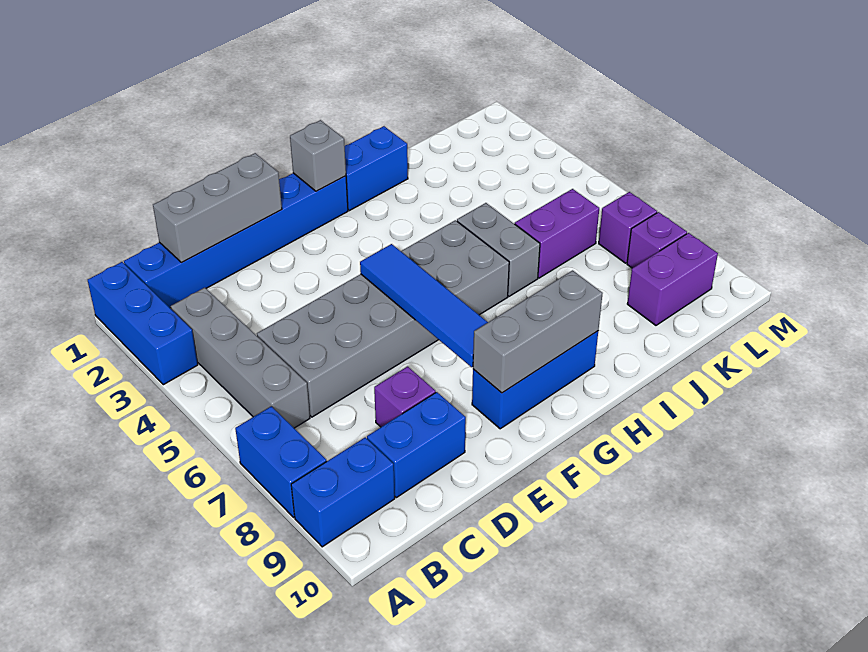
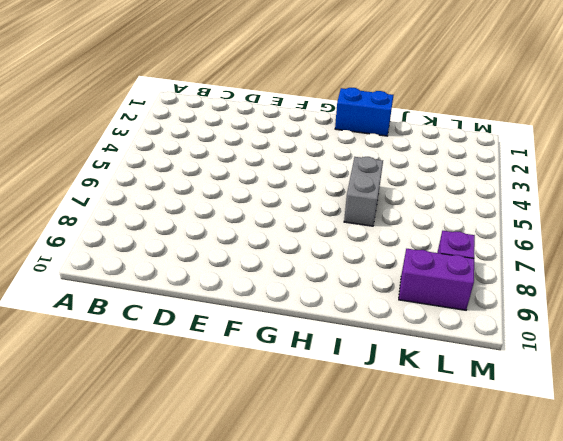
none -> blue 1x3 brick [88,262,198,385]
none -> blue 1x2 brick [235,406,327,517]
none -> blue 1x2 brick [291,437,395,547]

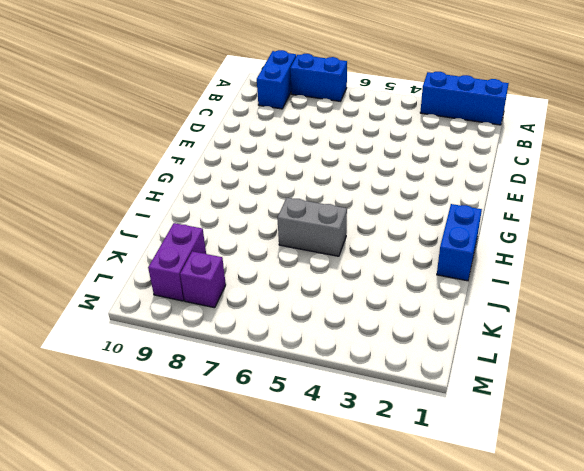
none -> blue 1x6 brick [124,173,348,308]
none -> grey 1x4 brick [171,288,310,428]
none -> grey 2x6 brick [257,220,509,417]

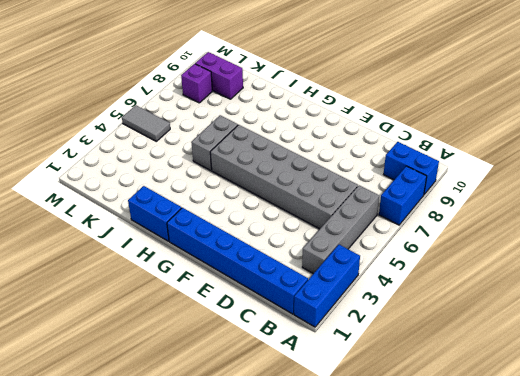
grey 1x2 tile [122,105,170,141] -> none
none -> blue 1x2 brick [367,392,466,498]
none -> purple 1x1 brick [374,366,436,427]
none -> blue 1x3 brick [472,331,598,429]

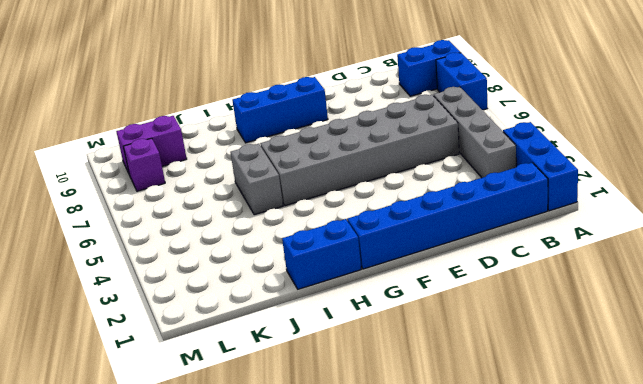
none -> blue 1x2 brick [367,392,466,498]
none -> purple 1x1 brick [374,366,436,427]
none -> purple 1x2 brick [515,189,599,278]

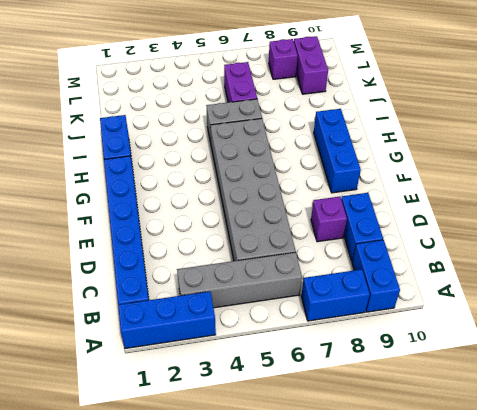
none -> purple 1x1 brick [599,192,657,263]
none -> grey 1x3 brick [153,153,282,262]
none -> blue 1x4 tile [360,244,488,367]

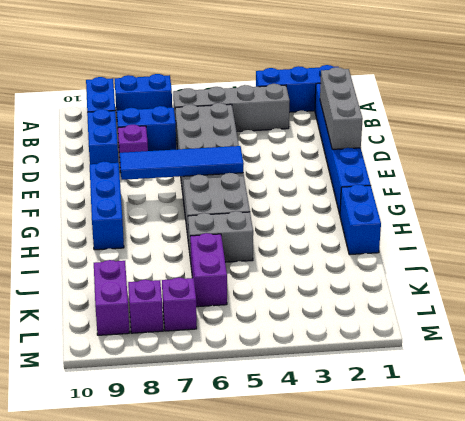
blue 1x2 brick [117,106,176,151] -> none
none -> grey 1x3 brick [473,270,603,393]
none -> grey 1x1 brick [290,120,346,191]

